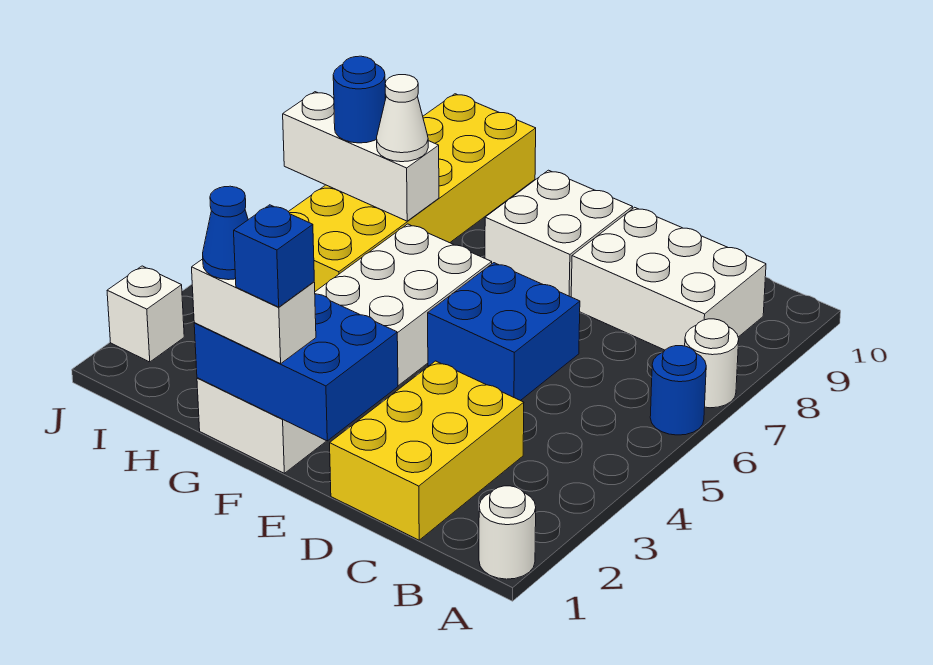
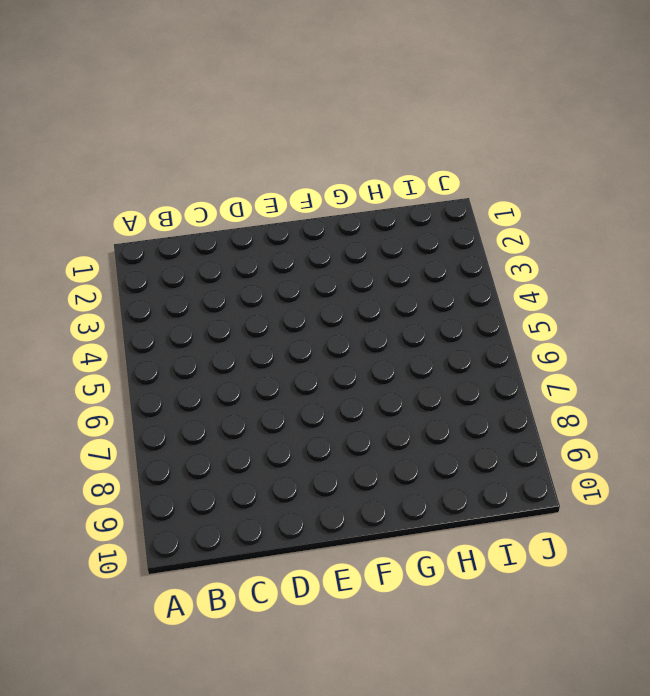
none -> white 1x1 round brick [479,486,536,579]
none -> blue 1x1 round brick [650,346,706,435]
none -> white 1x1 round brick [685,319,739,408]

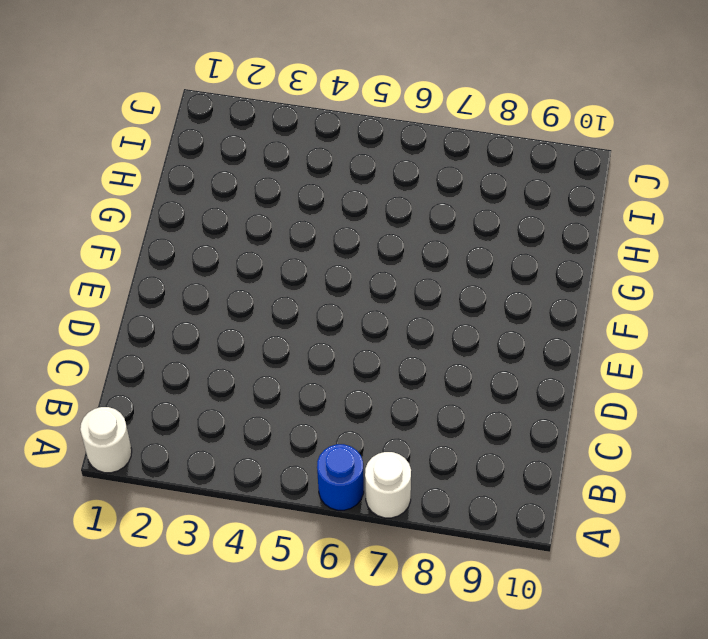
none -> white 2x3 brick [571,207,766,350]
none -> yellow 2x3 brick [330,361,524,540]
none -> blue 2x2 brick [428,263,580,401]

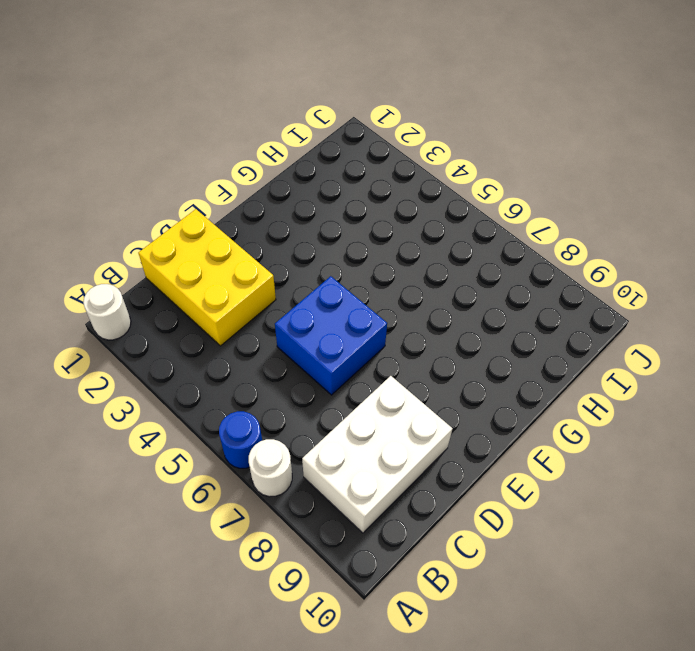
none -> white 2x2 brick [485,170,632,297]
none -> white 2x6 brick [197,224,492,473]
none -> yellow 2x6 brick [288,94,536,291]

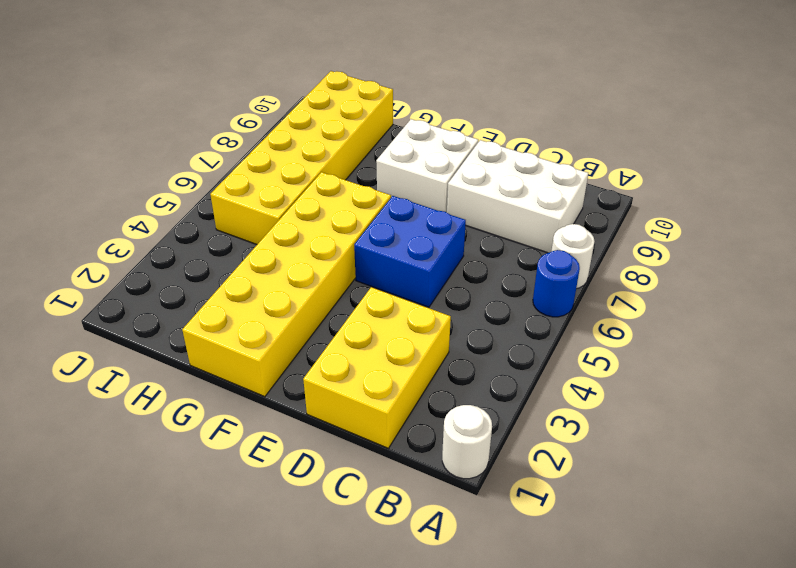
yellow 2x6 brick [182,172,391,397] -> white 2x6 brick [197,224,492,473]
none -> white 1x1 brick [107,266,184,362]
none -> blue 2x3 brick [194,294,398,441]
none -> white 1x3 brick [283,92,439,221]

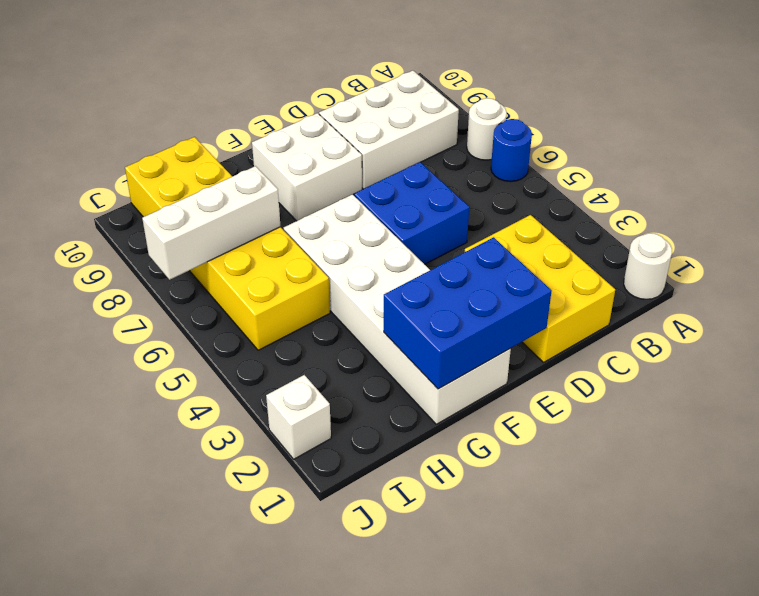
none -> white 1x2 brick [192,259,316,364]
none -> white 1x1 cone [377,75,428,162]
none -> blue 1x1 round brick [333,56,385,143]

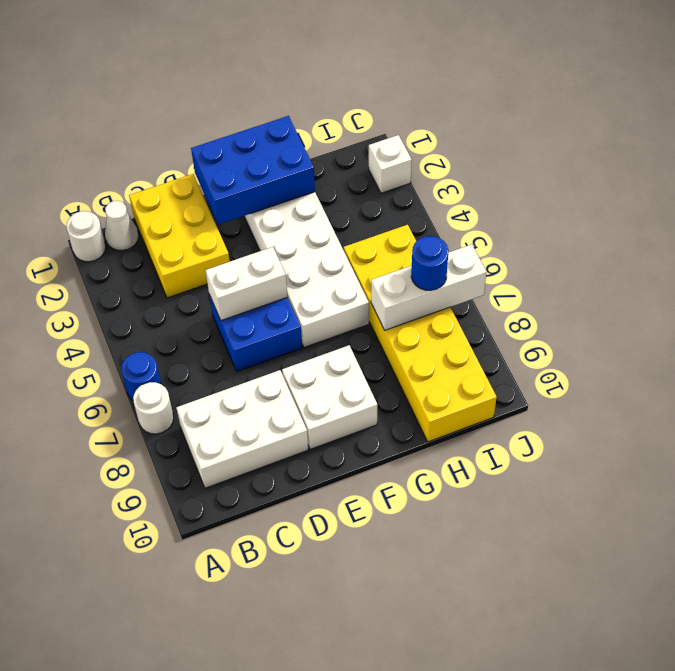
white 1x1 cone [105,201,139,251] -> white 1x1 cone moved to [377,75,428,162]
white 1x2 brick [205,247,288,320] -> white 1x2 brick moved to [192,259,316,364]
none -> blue 1x1 brick [234,205,314,307]
none -> blue 1x1 cone [203,186,248,280]

